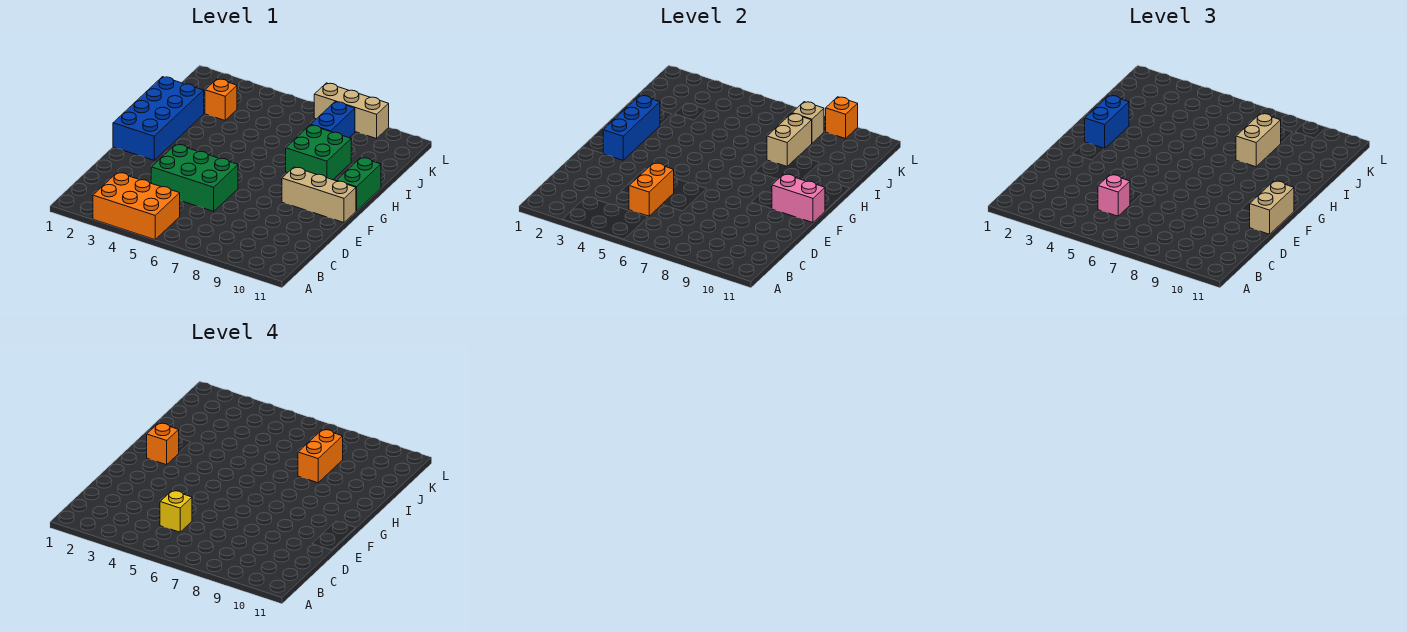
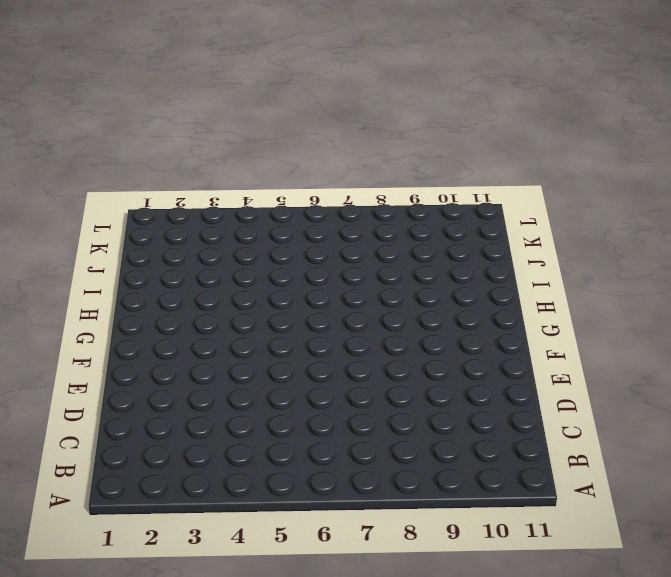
none -> orange 2x3 brick [93,172,180,240]
none -> green 2x3 brick [151,144,238,211]
none -> blue 2x4 brick [113,77,204,160]

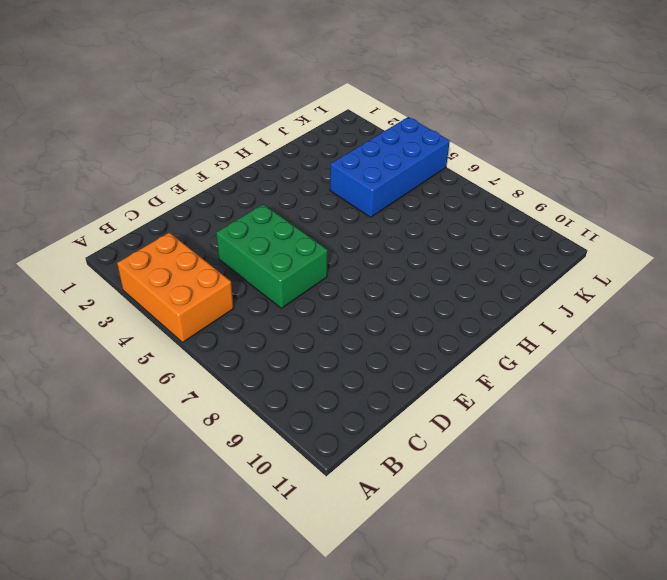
blue 2x4 brick [330,117,450,217] -> blue 2x4 brick moved to [113,77,204,160]
none -> tan 1x3 brick [282,167,356,223]
none -> green 1x2 brick [337,158,381,211]
none -> green 2x2 brick [286,125,351,180]

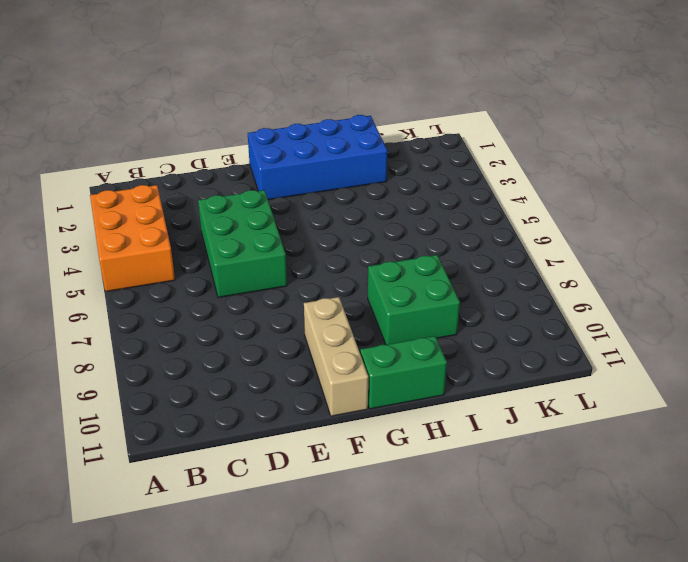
none -> orange 1x1 brick [205,79,237,120]
none -> blue 1x2 brick [311,102,355,138]
none -> tan 1x3 brick [314,83,389,139]

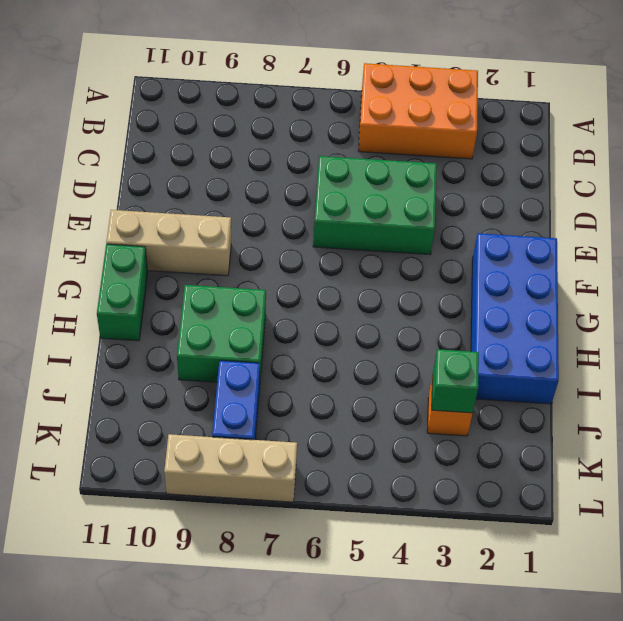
green 1x1 brick [432,349,479,413] -> none
none -> orange 1x2 brick [629,163,674,216]
none -> blue 1x3 brick [603,95,660,160]
none -> pink 1x2 brick [772,174,825,223]

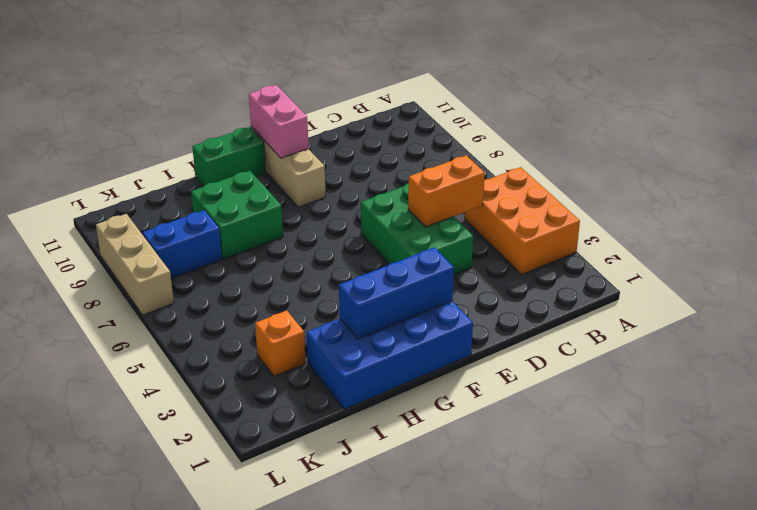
none -> tan 1x2 brick [767,113,812,166]
none -> tan 1x1 brick [792,102,824,143]
none -> orange 1x1 brick [826,97,858,139]

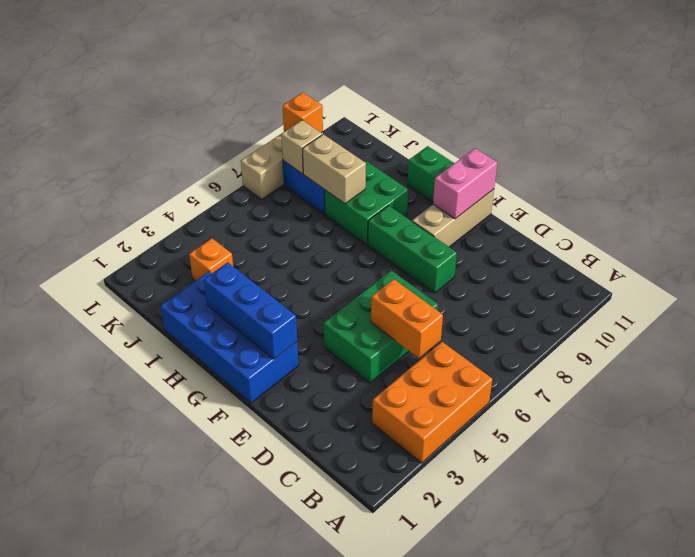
green 1x3 brick [368,206,457,293] -> none
none -> pink 1x1 brick [1098,175,1130,216]
none -> tan 1x2 brick [1250,181,1294,234]
none -> blue 1x2 brick [1085,95,1129,149]

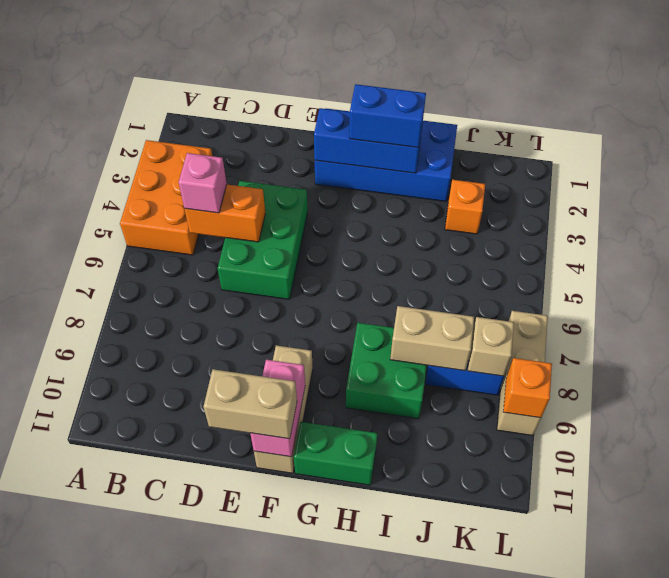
none -> tan 1x2 brick [1236,113,1281,167]
none -> yellow 1x1 brick [160,491,192,532]
none -> orange 1x1 brick [147,423,179,465]

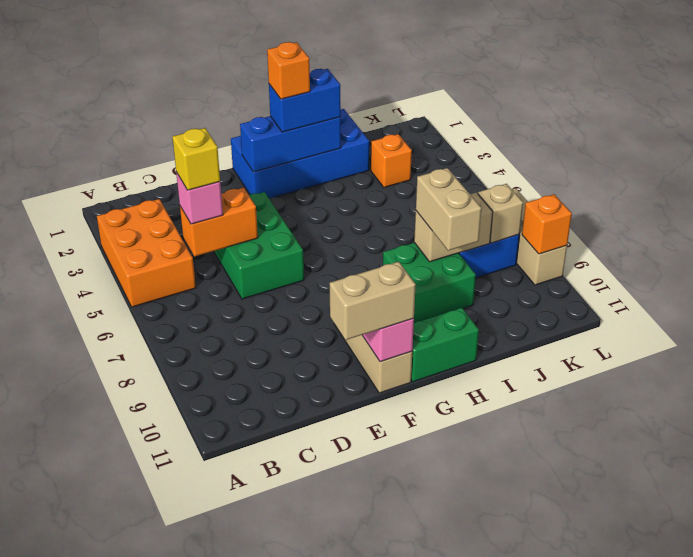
tan 1x2 brick [416,168,481,251] -> tan 1x2 brick turned to [1236,113,1281,167]
none -> orange 1x2 brick [298,429,343,483]

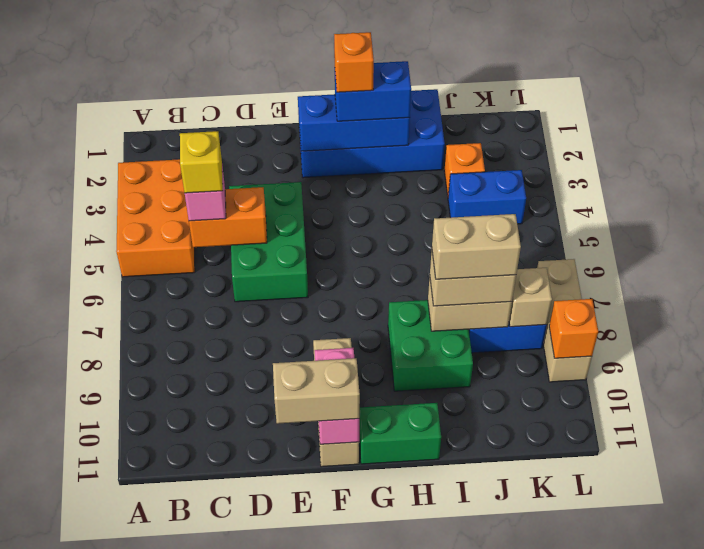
tan 1x2 brick [432,214,521,279] -> orange 1x2 brick [298,429,343,483]
blue 1x2 brick [448,170,526,224] -> none

